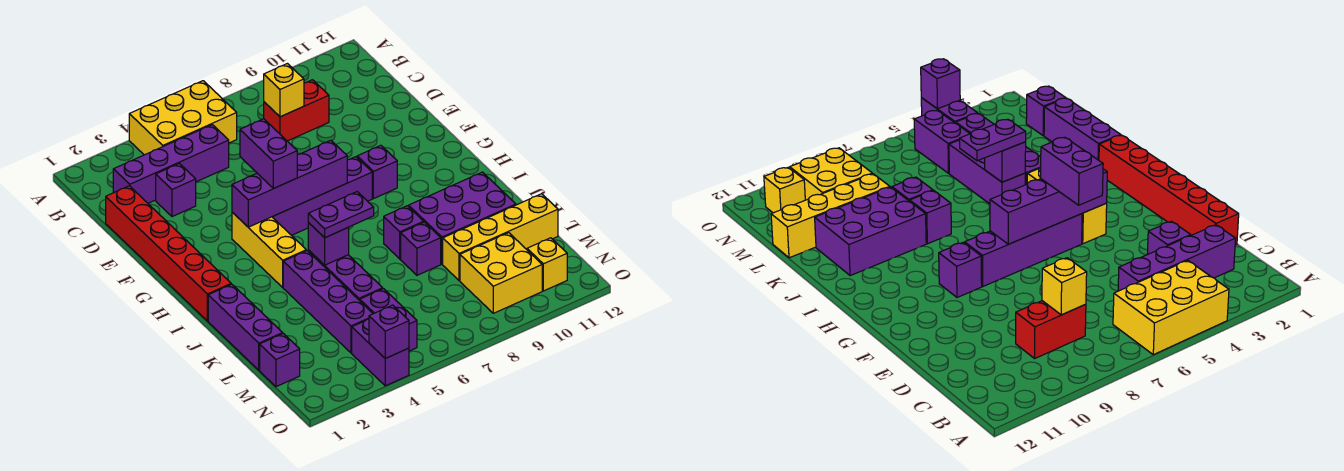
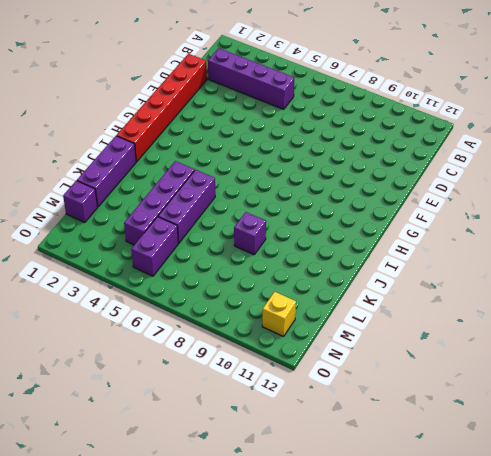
none -> yellow 2x3 brick [129,81,237,155]
none -> red 1x2 brick [264,80,329,141]
none -> purple 1x1 brick [156,163,196,217]

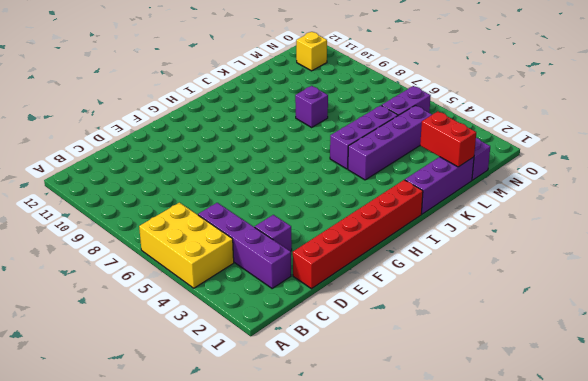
red 1x2 brick [420,111,476,167] -> red 1x2 brick moved to [264,80,329,141]
none -> yellow 1x3 brick [232,212,306,287]
none -> purple 1x4 brick [272,157,372,235]
none -> purple 1x1 brick [357,145,397,199]

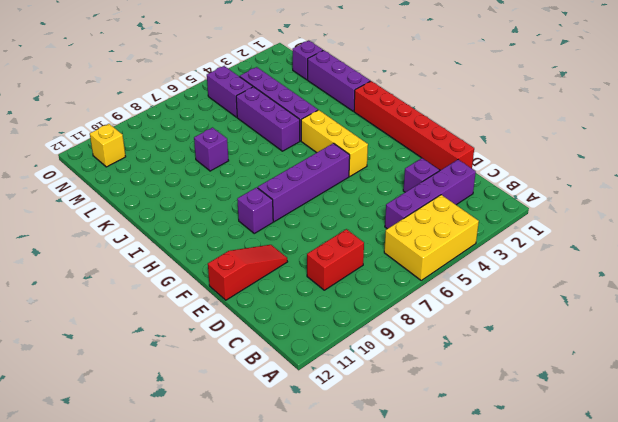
red 1x3 slope [208,245,287,300] -> none
none -> purple 1x1 brick [384,206,424,259]
none -> purple 2x3 brick [409,172,516,264]
none -> yellow 1x4 brick [443,194,558,281]

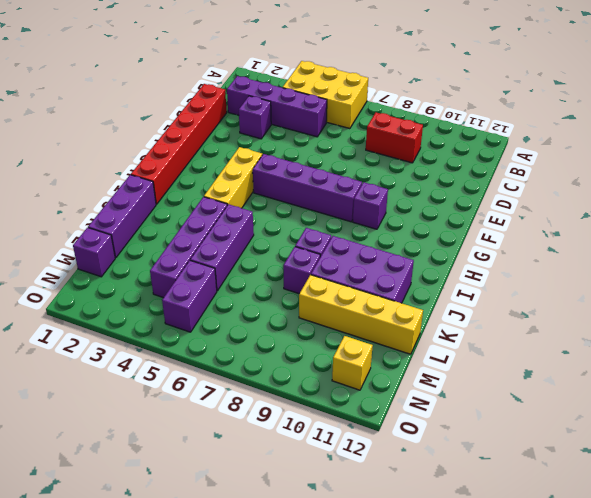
none -> yellow 2x2 brick [460,233,542,313]
none -> purple 1x2 brick [352,319,409,386]
none -> yellow 1x1 brick [264,64,304,117]

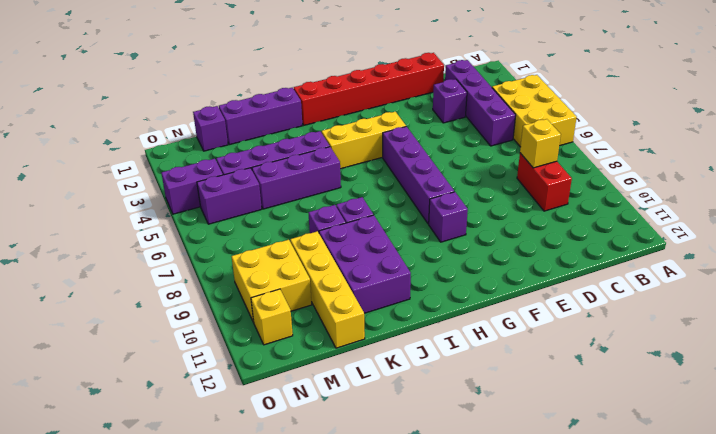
none -> purple 1x4 brick [232,140,347,227]
none -> purple 1x1 brick [308,223,349,265]
none -> purple 1x1 brick [369,305,409,358]

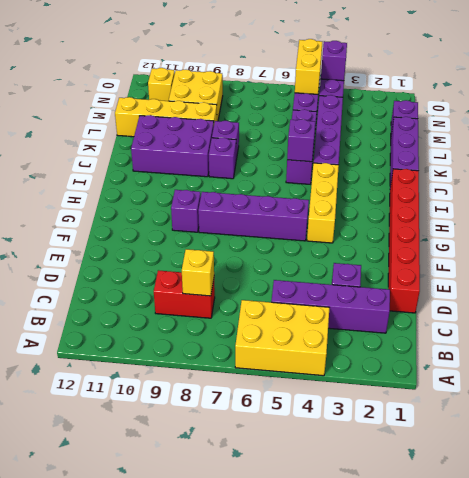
yellow 1x2 brick [295,39,322,94] -> none
none -> purple 1x4 brick [232,140,347,227]
none -> purple 1x2 brick [240,119,297,189]
none -> purple 1x2 plate [308,192,374,238]

